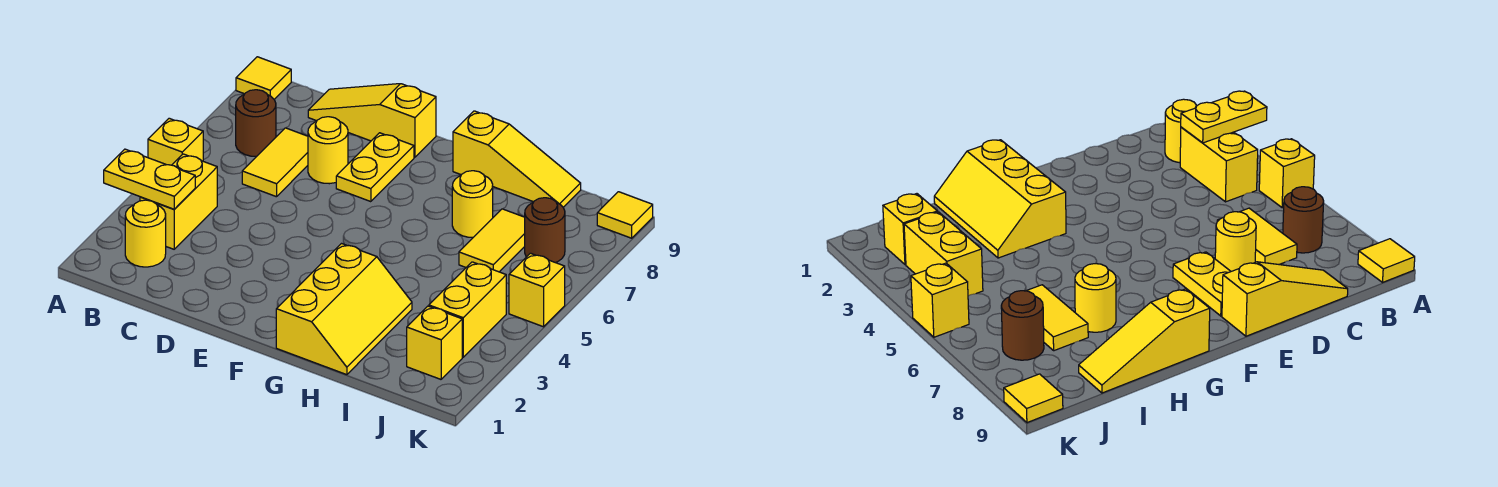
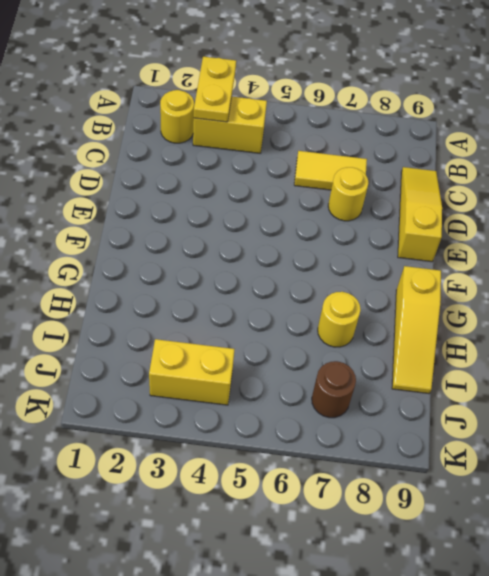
none -> yellow 1x1 brick [148,118,203,165]
none -> yellow 1x1 tile [236,57,291,99]
none -> brown 1x1 round brick [236,90,276,156]

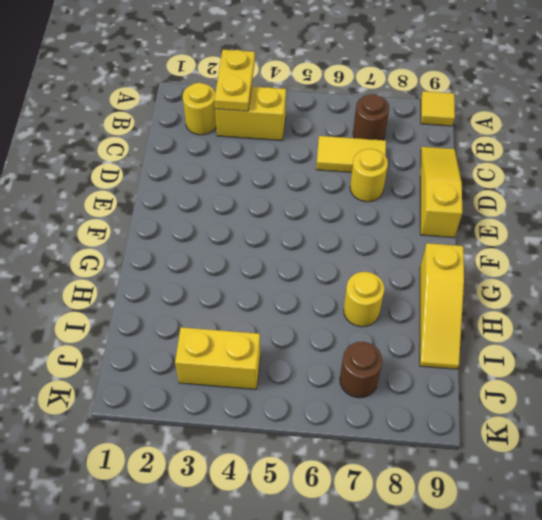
none -> yellow 1x1 brick [148,118,203,165]
none -> yellow 1x2 plate [336,133,414,202]
none -> yellow 2x3 slope [276,244,412,375]

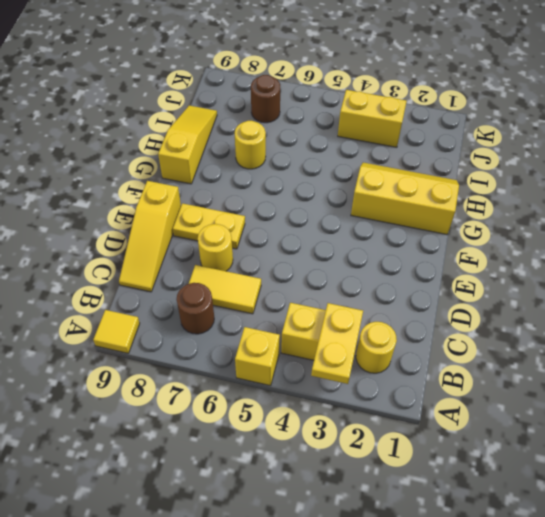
none -> yellow 1x2 tile [459,209,525,272]
none -> yellow 1x1 brick [407,306,462,379]
none -> yellow 1x1 brick [509,253,565,327]

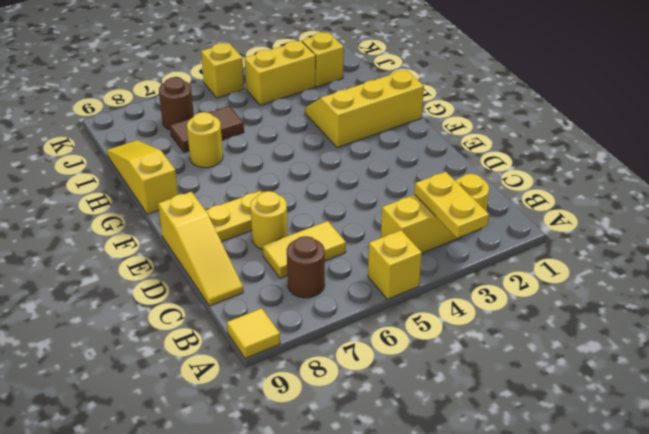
brown 1x2 tile [170,106,244,153] -> yellow 1x2 tile [459,209,525,272]
none -> yellow 1x1 tile [597,192,653,238]

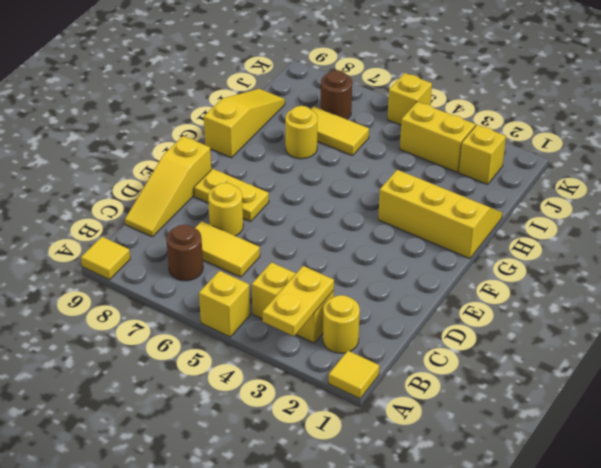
yellow 1x1 tile [328,351,379,399] -> yellow 1x1 tile moved to [597,192,653,238]

